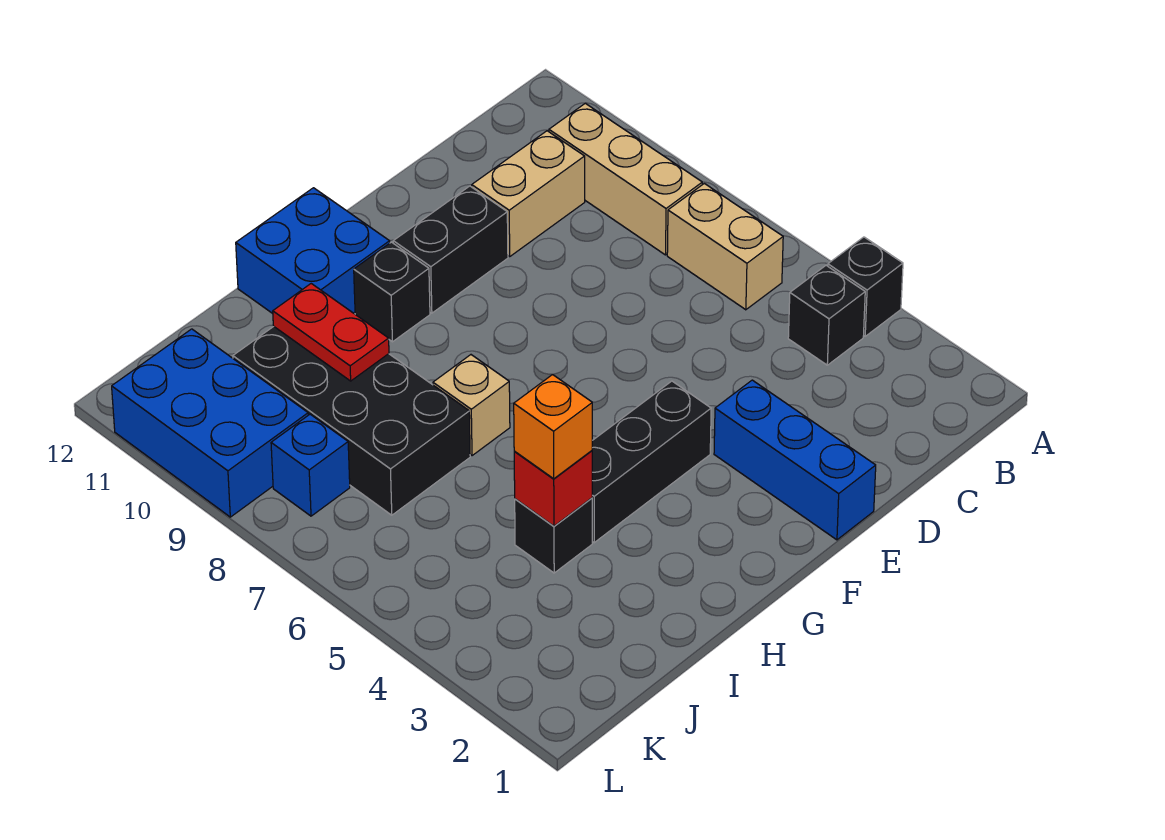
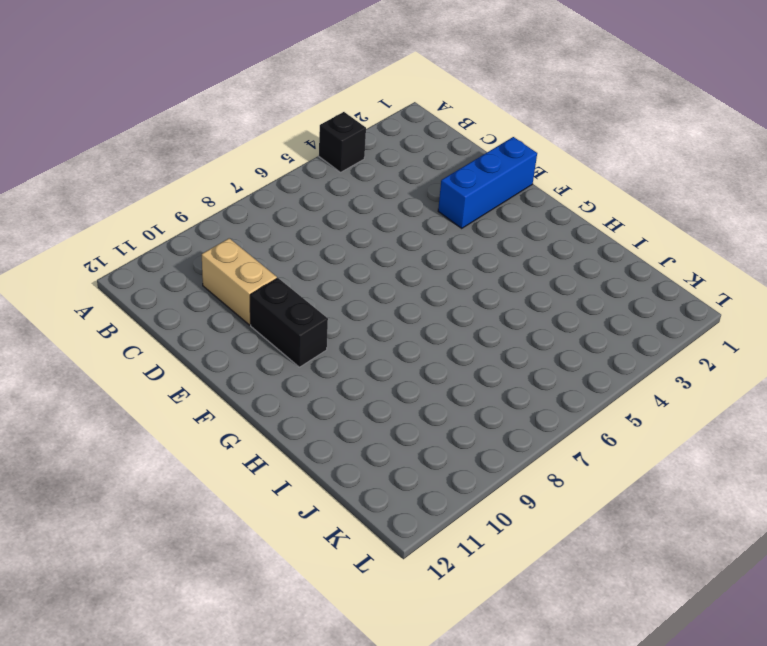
none -> black 1x1 brick [788,265,865,365]
none -> tan 1x2 brick [667,183,783,310]
none -> tan 1x3 brick [549,103,702,255]

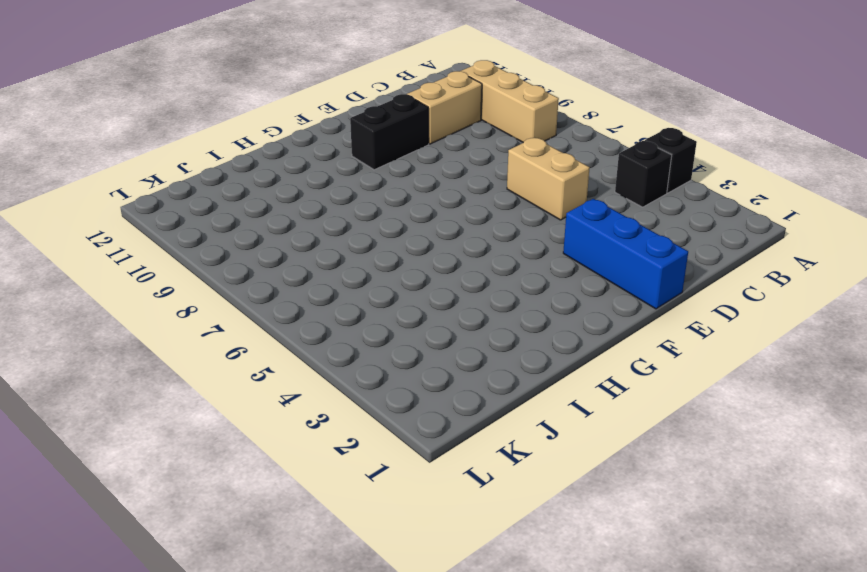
tan 1x2 brick [507,138,590,220] -> tan 1x2 brick moved to [667,183,783,310]
none -> black 1x3 brick [592,381,711,543]
none -> black 1x1 brick [354,242,430,342]
none -> blue 2x2 brick [236,188,390,314]

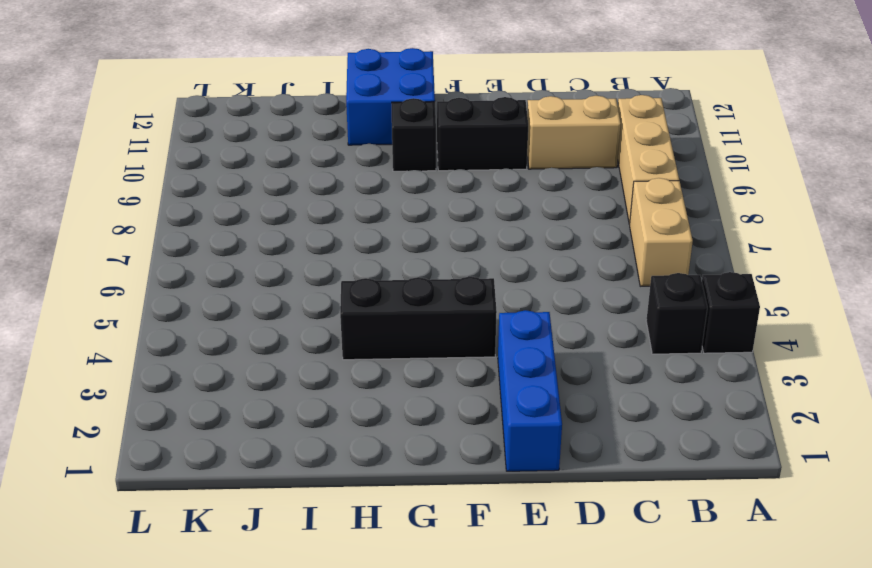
none -> tan 1x1 brick [433,355,510,456]
none -> black 1x1 brick [515,498,592,573]
none -> black 2x4 brick [233,327,470,515]

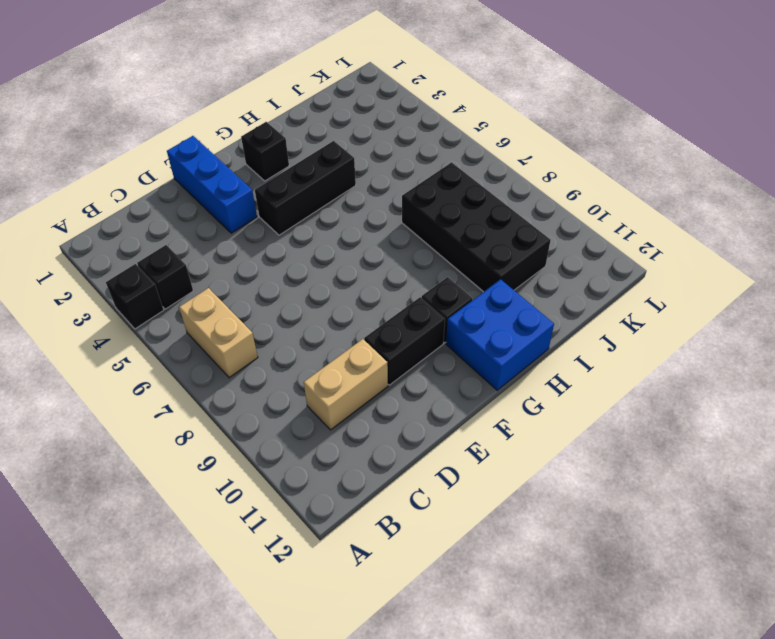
black 1x1 brick [241,122,289,181] -> black 1x1 brick moved to [515,498,592,573]
none -> tan 1x3 brick [549,103,702,255]
none -> tan 1x1 brick [433,355,510,456]
none -> blue 1x1 brick [271,414,350,516]

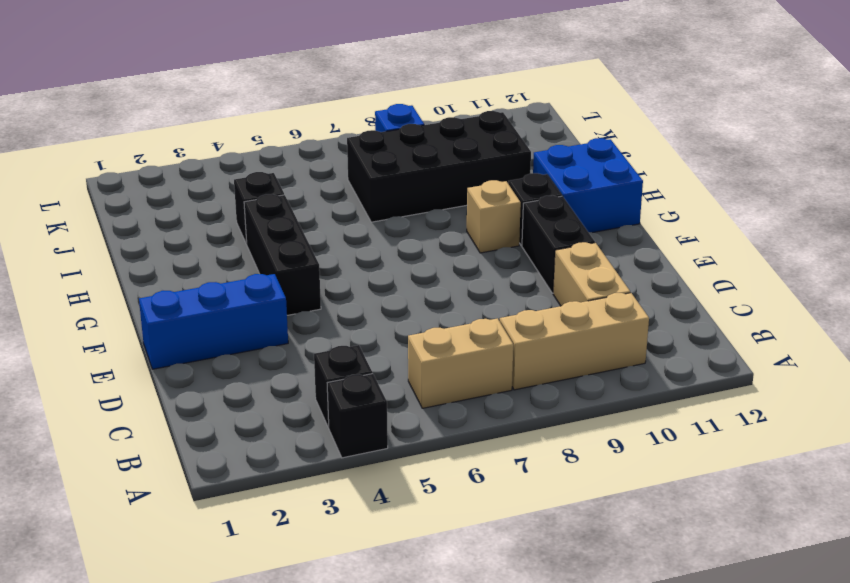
tan 1x1 brick [467,180,521,253] -> tan 1x1 brick moved to [433,355,510,456]
none -> blue 2x3 brick [112,329,308,517]
none -> red 1x1 brick [514,451,592,526]
none -> red 1x2 plate [273,284,389,381]

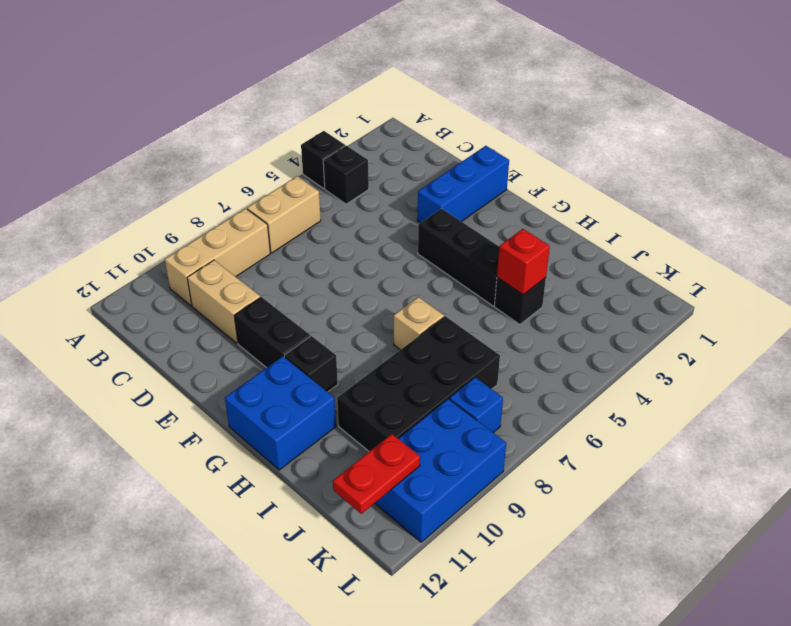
red 1x2 plate [333,434,420,514] -> red 1x2 plate moved to [273,284,389,381]
none -> orange 1x1 brick [514,375,592,479]

